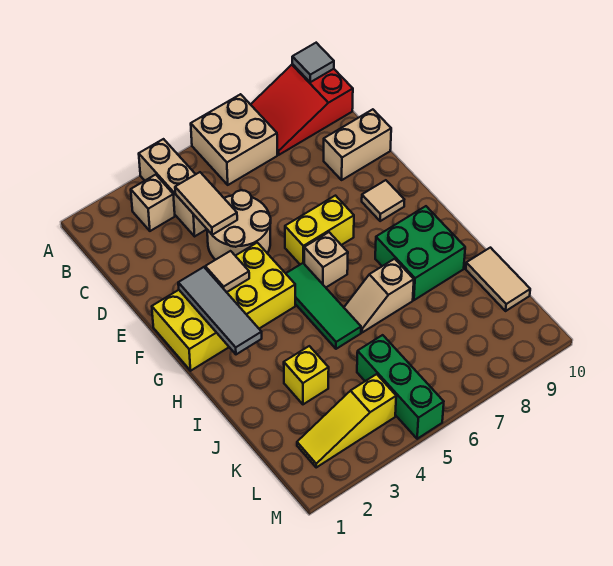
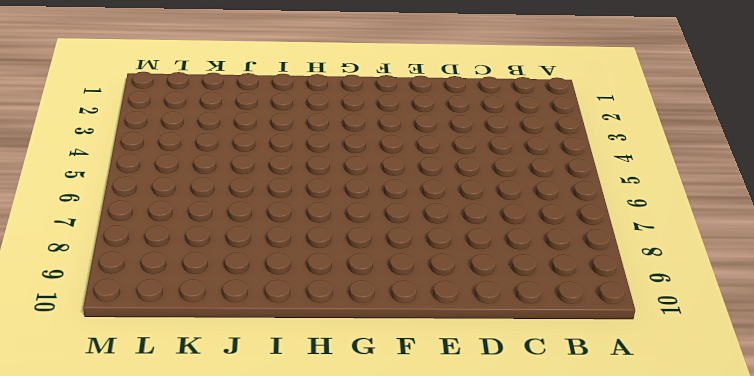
none -> tan 1x3 brick [139,139,207,236]
none -> tan 2x2 brick [191,94,277,185]
none -> red 2x3 slope [251,64,353,155]

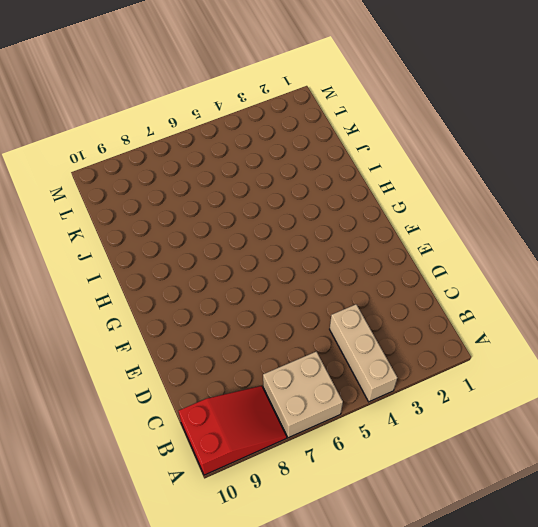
none -> tan 1x1 brick [131,175,175,231]
none -> tan 2x2 round brick [207,190,271,260]
none -> tan 1x2 brick [324,109,391,180]

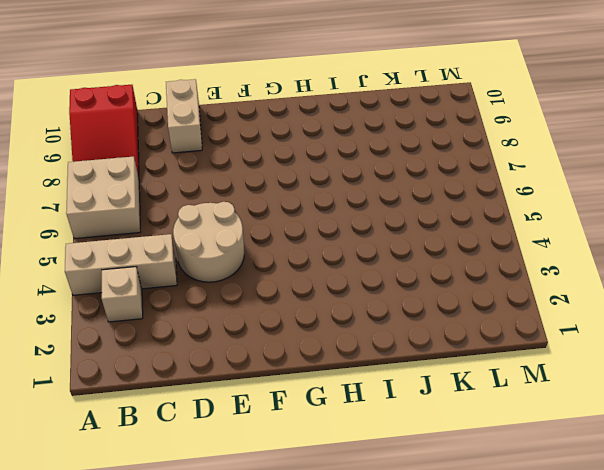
none -> yellow 2x4 brick [152,243,295,371]
none -> yellow 1x2 brick [285,196,354,264]
none -> tan 1x1 tile [362,180,404,221]

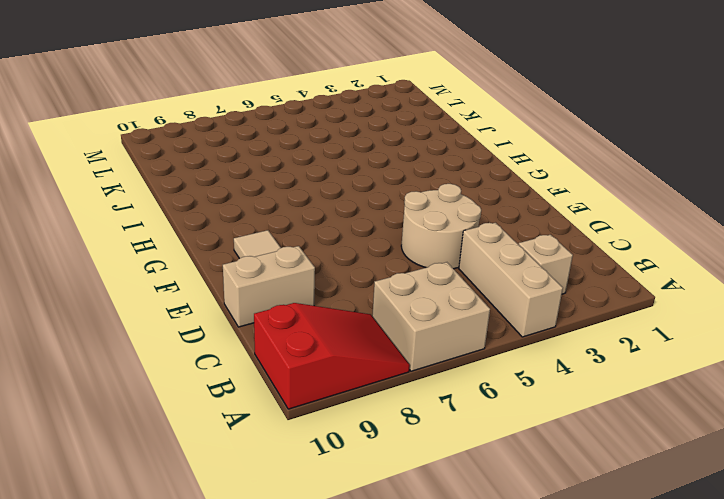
none -> yellow 2x4 brick [152,243,295,371]
none -> yellow 1x2 brick [285,196,354,264]
none -> green 1x3 tile [286,263,361,349]

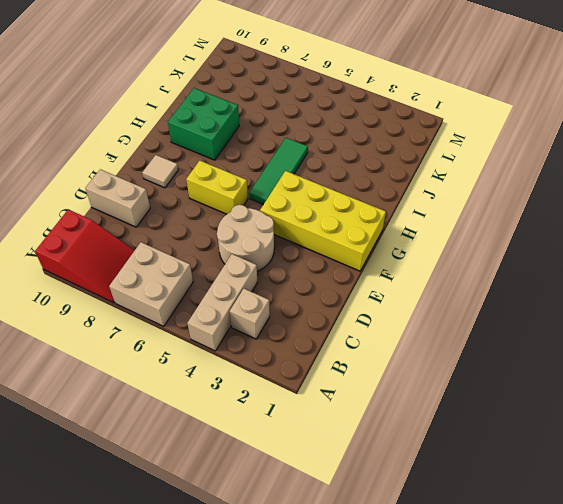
none -> tan 1x1 brick [304,232,348,287]
none -> tan 1x2 slope [344,259,414,332]
none -> yellow 1x1 brick [284,346,329,404]

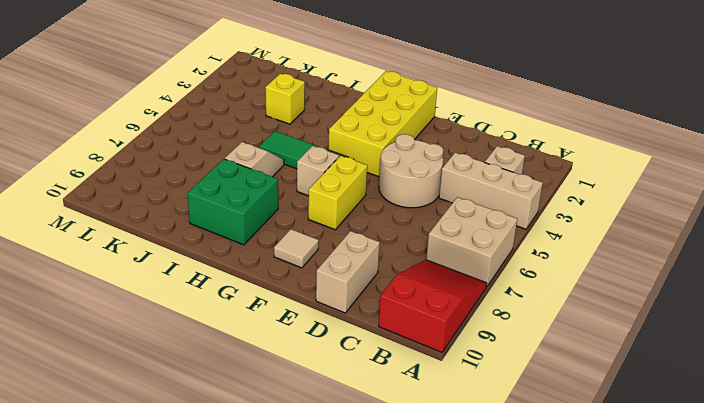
none -> tan 1x2 tile [466,248,530,311]
none -> green 1x3 brick [357,335,444,439]
none -> yellow 1x3 slope [297,374,396,467]

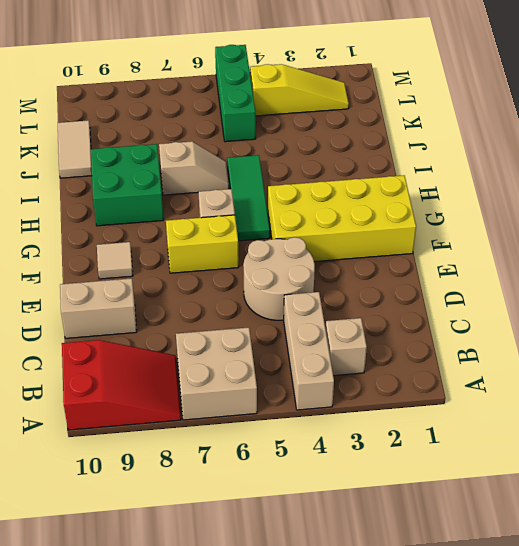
none -> yellow 1x1 brick [284,346,329,404]
none -> grey 1x1 tile [292,43,334,82]
none -> tan 1x2 tile [175,172,237,235]

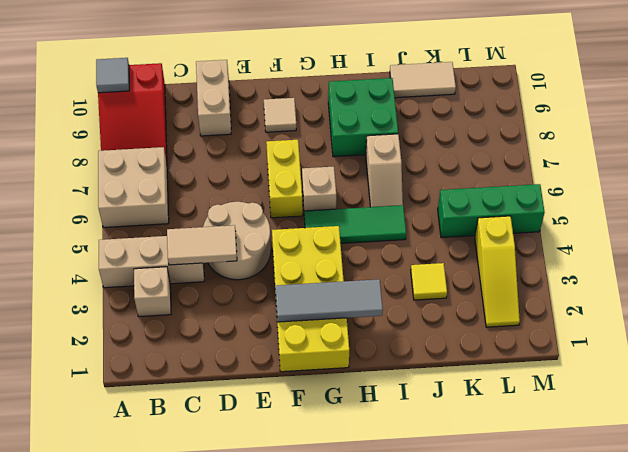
yellow 1x1 tile [411,263,447,300] -> yellow 1x1 brick [284,346,329,404]
none -> tan 1x1 tile [205,251,249,292]

